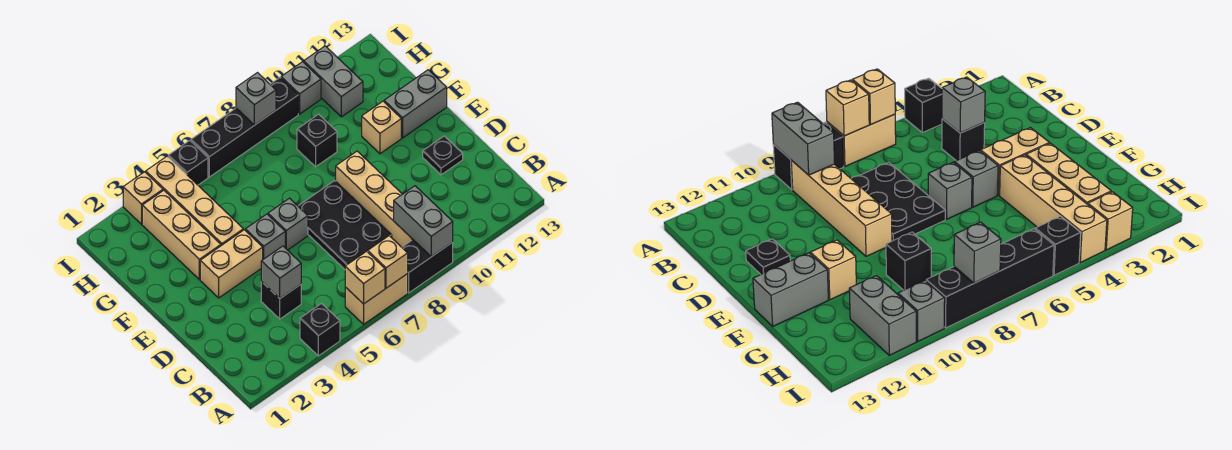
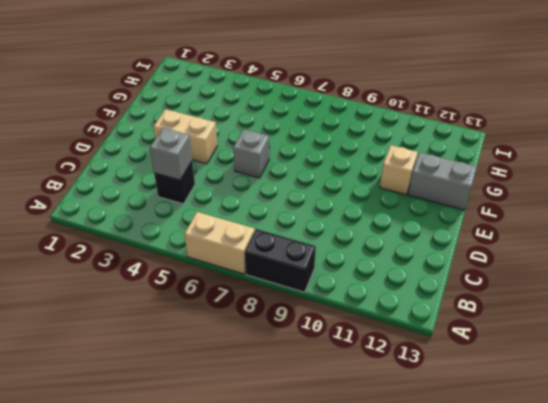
none -> black 1x1 brick [300,304,340,356]
none -> tan 1x4 brick [336,151,413,247]
none -> black 2x3 plate [298,181,392,269]

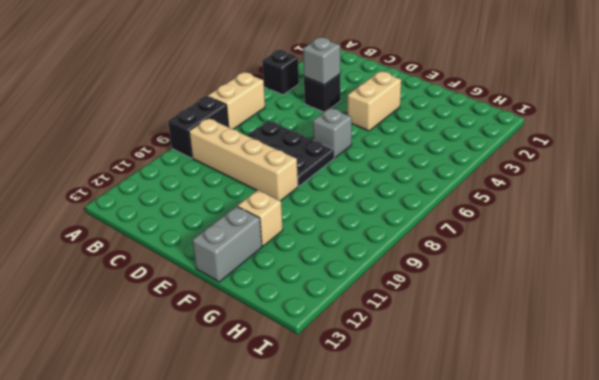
none -> black 1x1 plate [423,136,463,175]
none -> grey 1x1 brick [245,214,285,259]
none -> tan 1x3 brick [142,190,221,280]

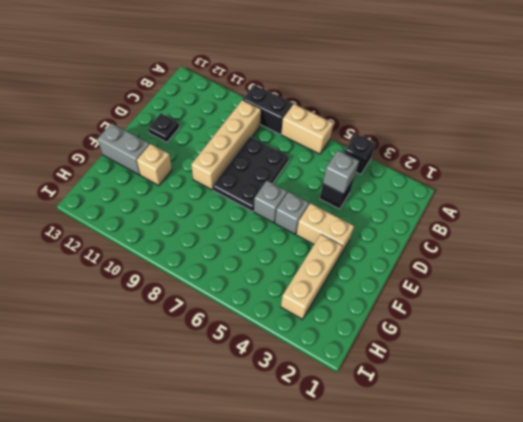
none -> tan 1x4 brick [146,156,243,246]
none -> black 1x1 brick [297,114,337,167]
none -> grey 1x2 brick [304,46,363,117]

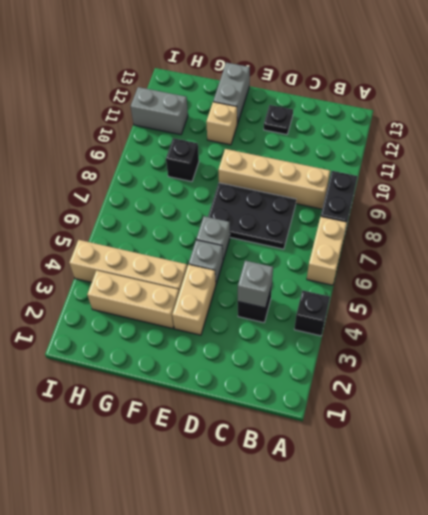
none -> tan 1x1 brick [123,172,163,224]
none -> black 1x1 brick [168,140,208,185]
none -> black 1x4 brick [191,78,298,177]

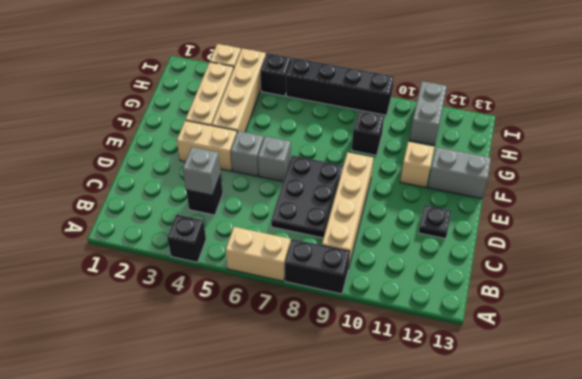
none -> grey 1x1 brick [281,62,321,114]
none -> tan 1x1 brick [345,251,385,304]
none -> tan 1x1 brick [368,236,408,288]

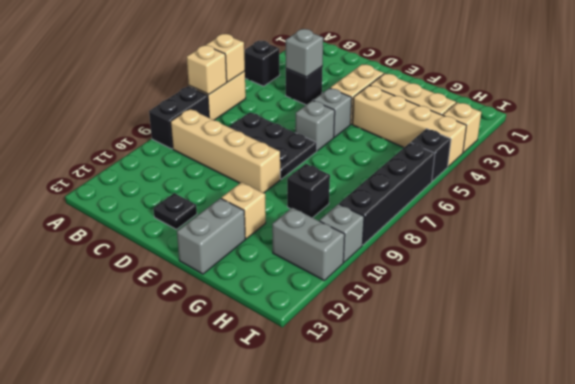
none -> grey 1x2 brick [394,186,453,257]
none -> grey 1x1 brick [236,73,276,125]

